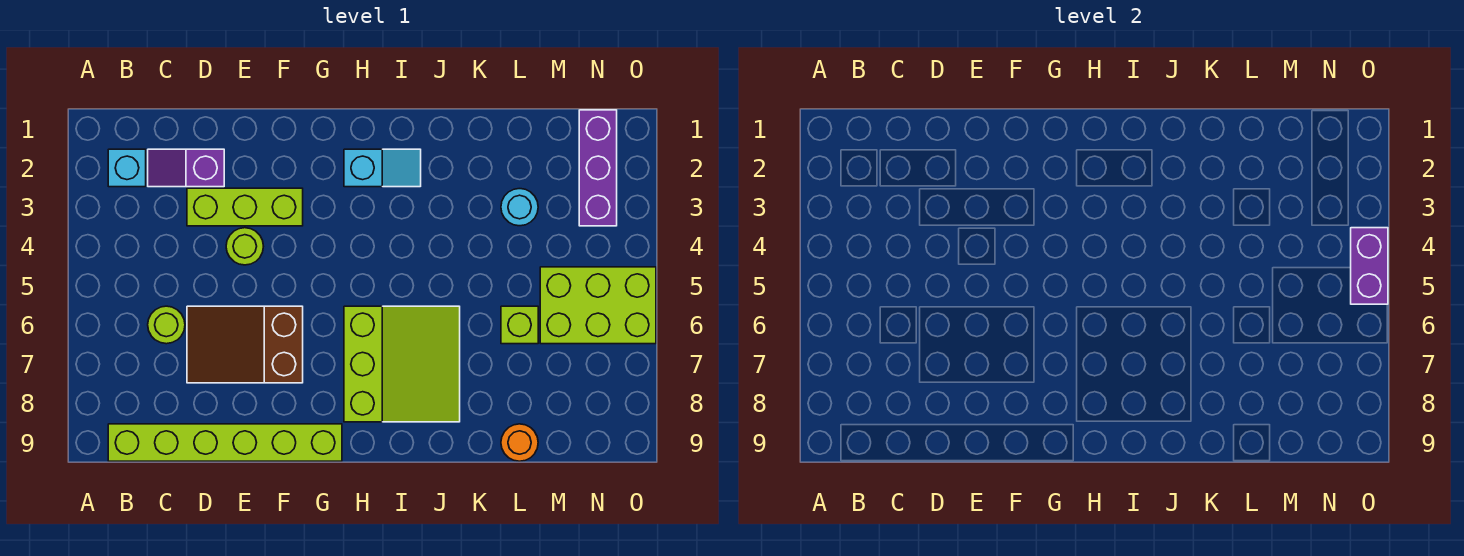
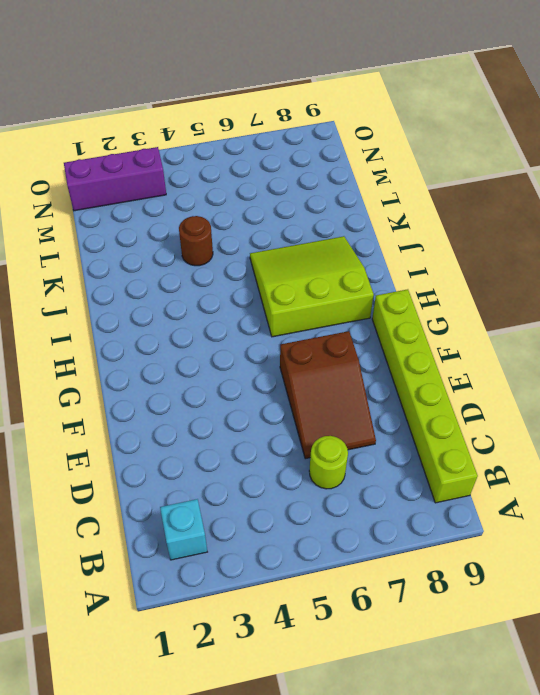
brown 1x1 round brick [179,216,213,266] -> none
none -> purple 1x2 slope [148,149,224,187]
none -> lime 1x3 brick [187,188,303,226]
none -> lime 1x1 round brick [226,228,263,265]

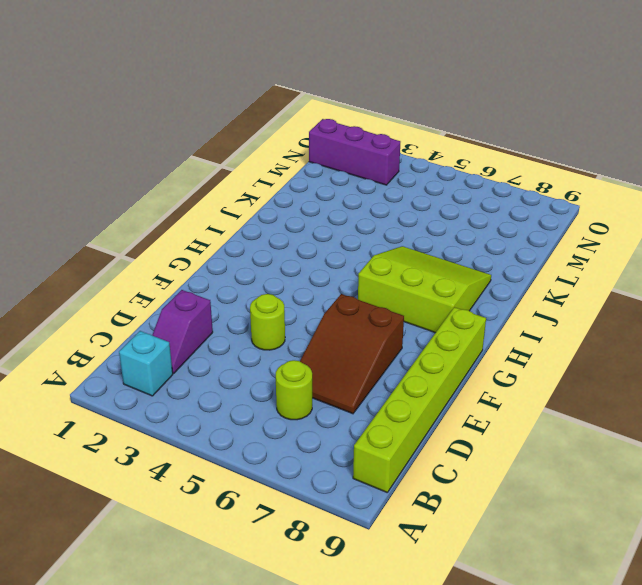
none -> lime 1x3 brick [187,188,303,226]
none -> cyan 1x2 slope [344,149,421,187]
none -> cyan 1x1 round brick [501,189,538,226]

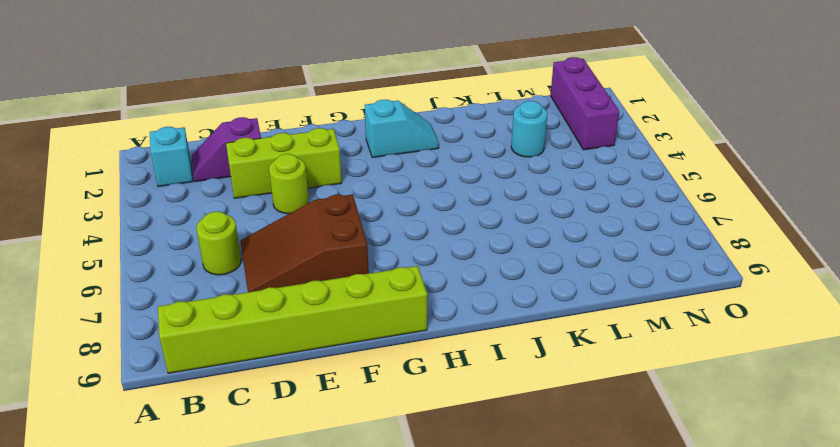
none -> lime 3x3 slope [344,306,460,422]
none -> lime 1x1 brick [501,306,538,344]
none -> orange 1x1 round brick [501,424,538,461]

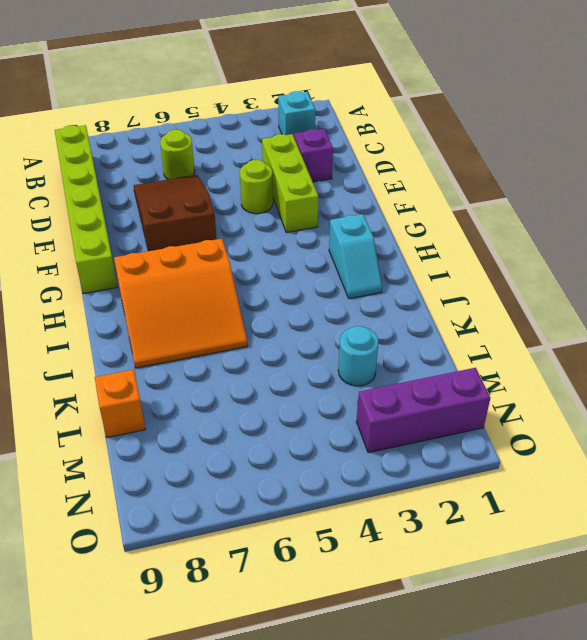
orange 3x3 slope [114,239,248,368] -> lime 3x3 slope [344,306,460,422]
orange 1x1 brick [95,370,145,437] -> orange 1x1 round brick [501,424,538,461]
none -> lime 1x1 brick [501,306,538,344]
none -> lime 2x3 brick [540,267,656,344]
none -> purple 1x2 brick [1351,228,1388,304]

